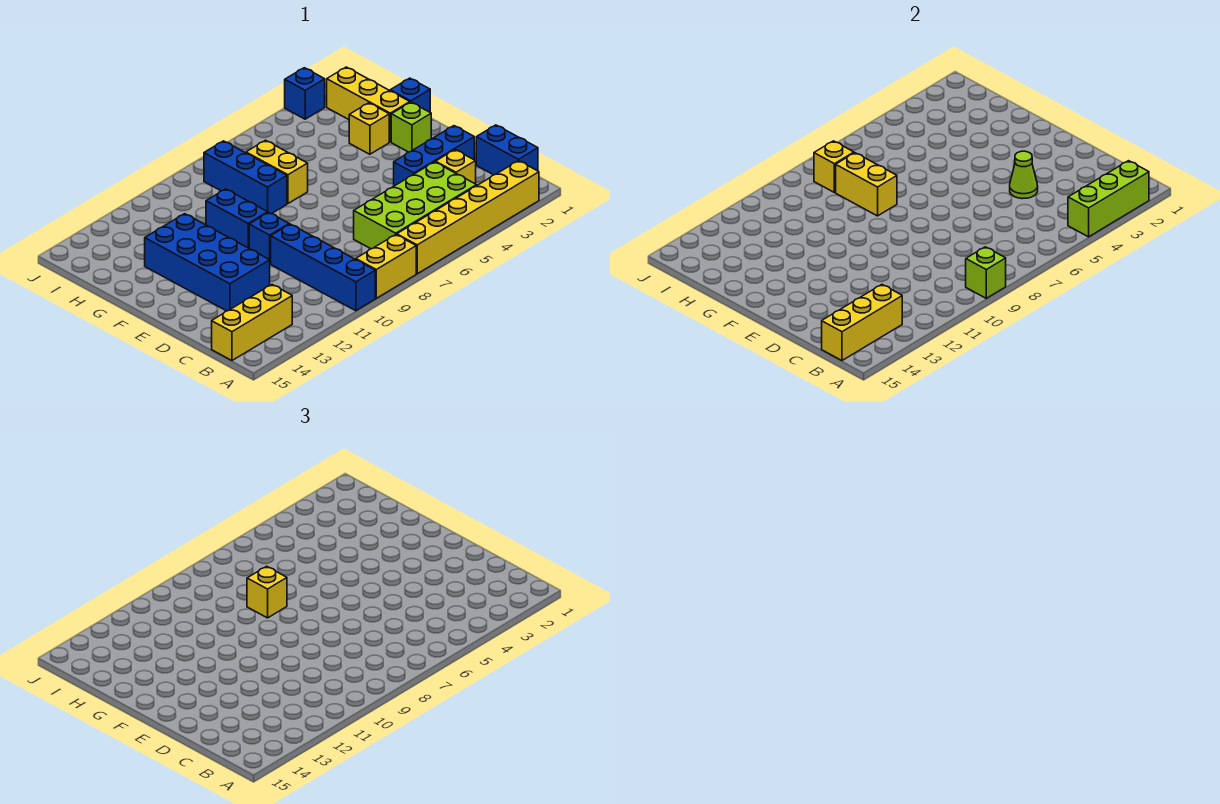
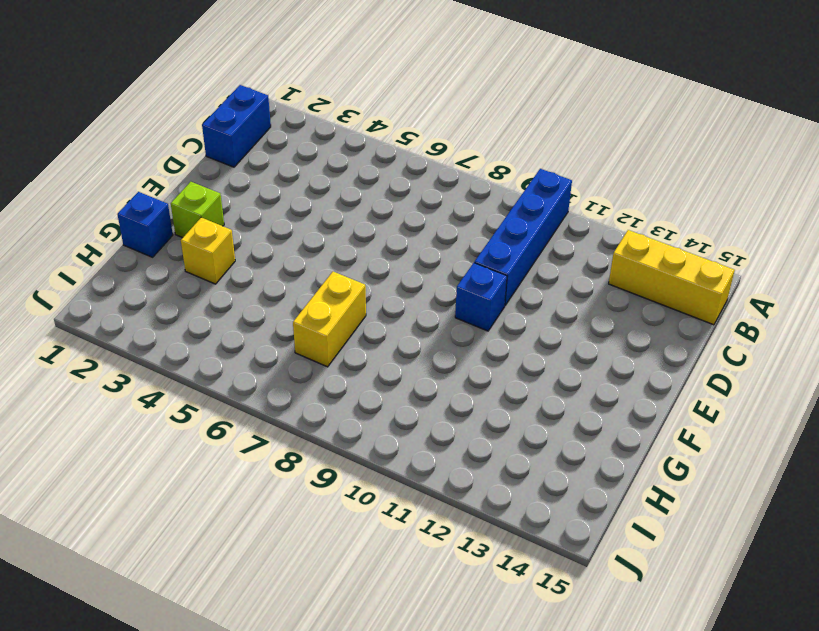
none -> yellow 1x6 brick [397,161,539,274]
none -> yellow 1x2 brick [356,235,416,298]
none -> lime 2x4 brick [354,162,477,249]

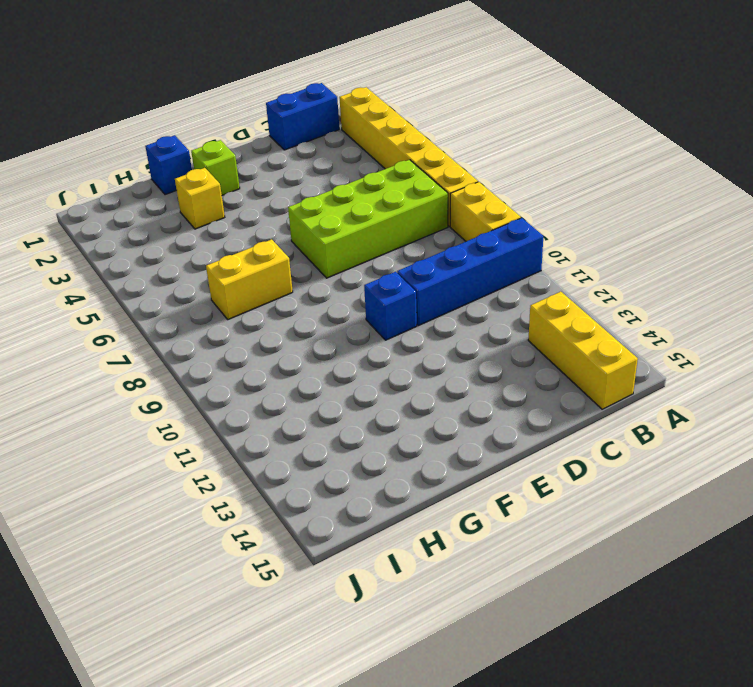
lime 2x4 brick [288,160,448,278] -> lime 2x4 brick turned to [354,162,477,249]
none -> yellow 1x1 brick [436,150,476,184]
none -> blue 1x3 brick [394,126,474,186]
none -> blue 2x4 brick [145,214,270,311]

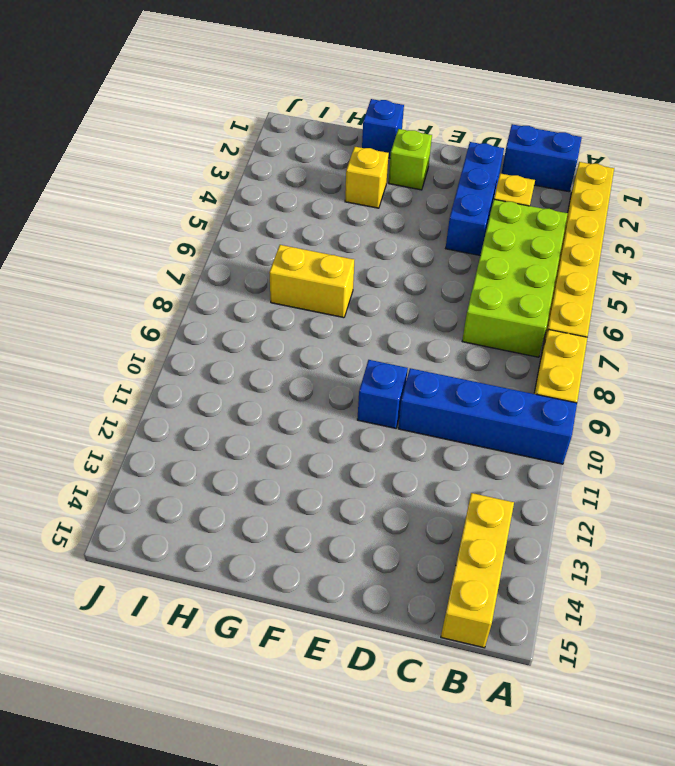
none -> blue 2x4 brick [145,214,270,311]
none -> blue 1x2 brick [206,189,268,248]
none -> yellow 1x3 brick [327,67,410,142]

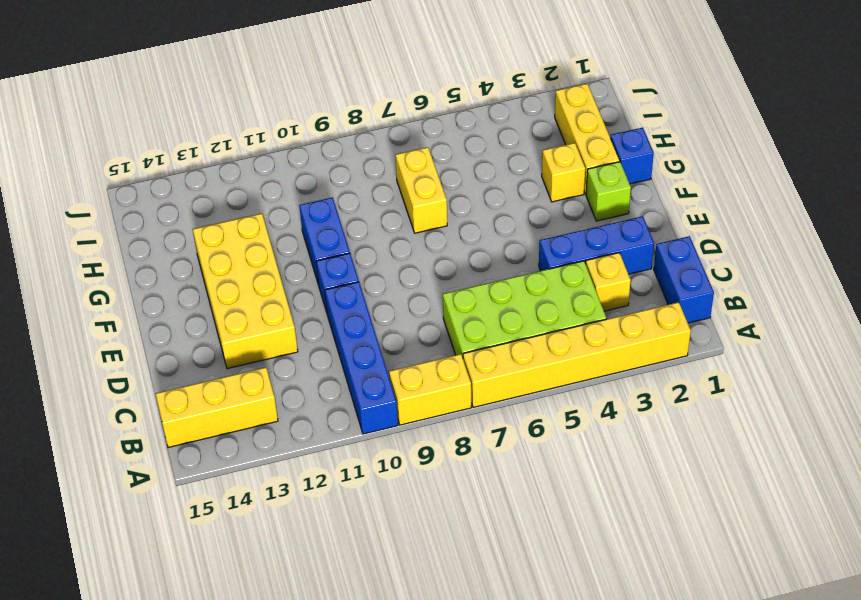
yellow 2x4 brick [193,213,298,369] -> blue 2x4 brick [145,214,270,311]
none -> blue 1x3 brick [204,141,287,214]
none -> blue 1x1 brick [285,68,325,119]
none -> lime 1x3 brick [1068,161,1149,237]

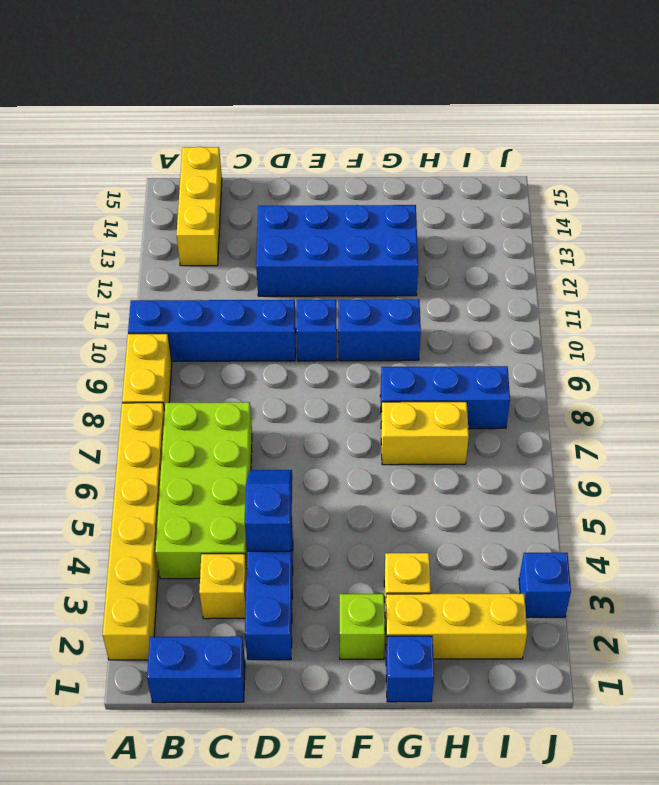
blue 1x2 slope [245,470,292,551] -> lime 1x1 cone [1010,151,1038,199]
none -> lime 1x3 brick [1068,161,1149,237]
none -> lime 1x1 brick [966,247,1006,298]
none -> yellow 1x3 brick [822,285,902,360]

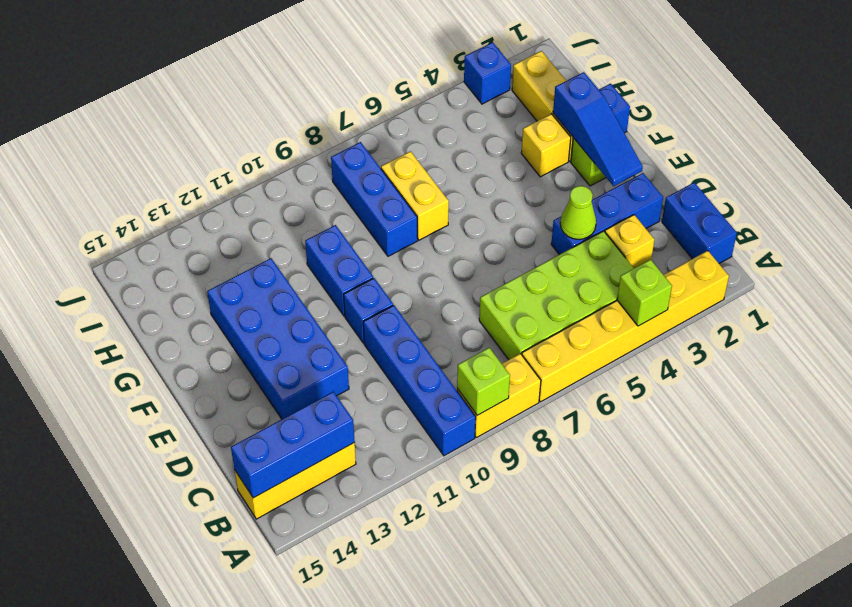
lime 1x1 brick [617,260,672,326] -> lime 1x3 brick [1068,161,1149,237]
blue 1x3 brick [231,392,355,498] -> yellow 1x3 brick [822,285,902,360]
blue 1x3 slope [553,72,643,186] -> none
none -> yellow 1x2 brick [836,153,897,216]
none -> yellow 1x1 brick [814,141,854,192]
none -> yellow 1x1 brick [247,566,287,618]

